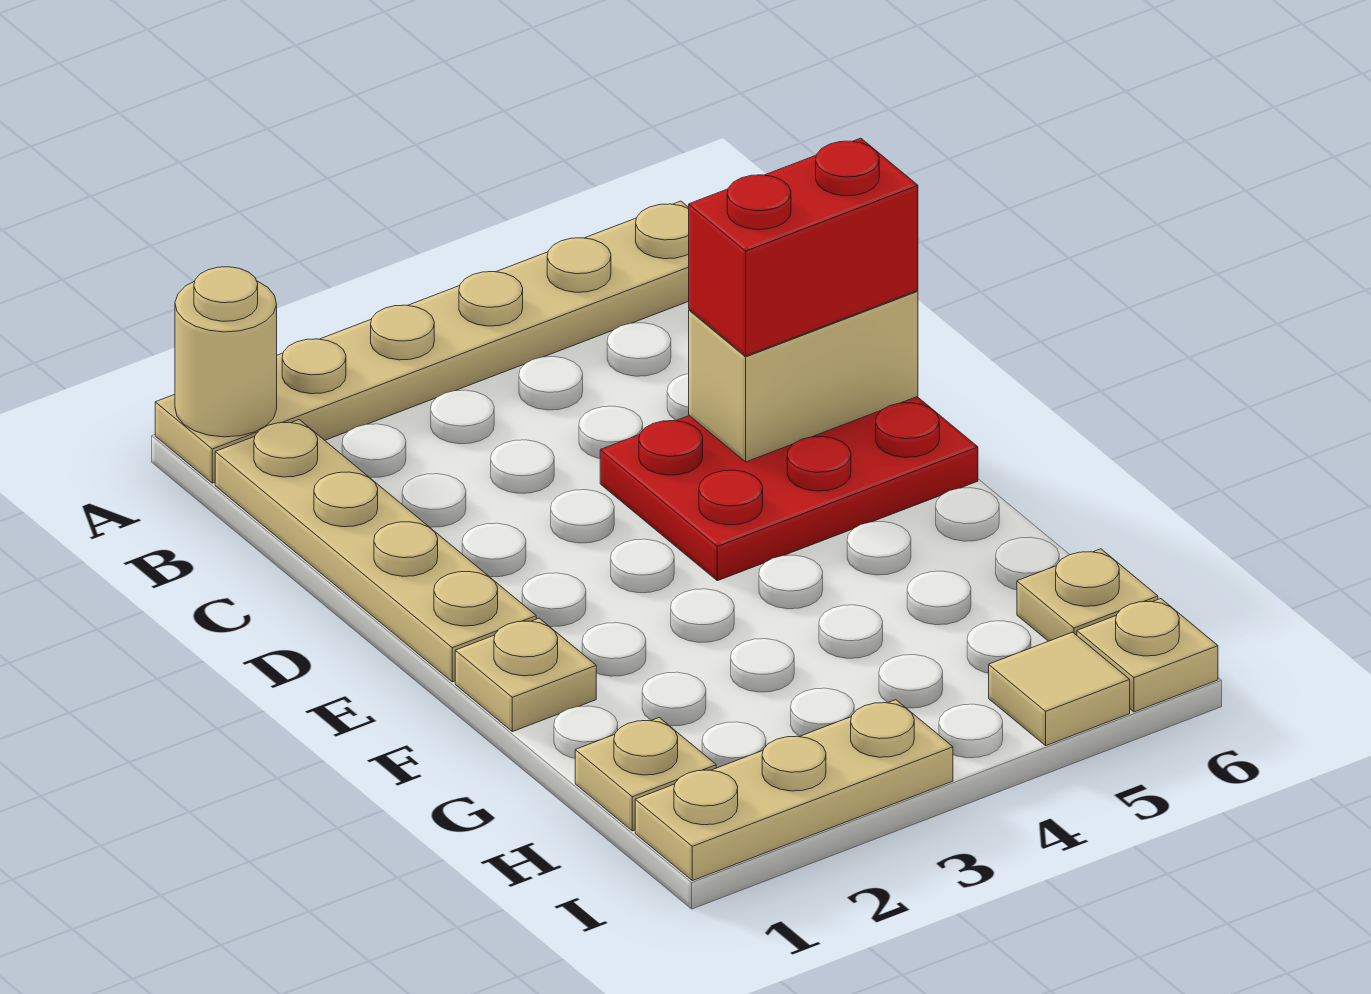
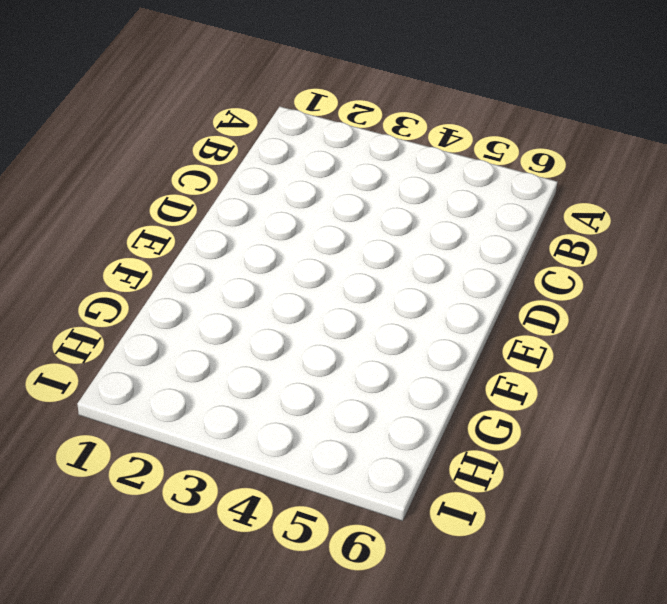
none -> tan 1x6 plate [155,201,689,483]
none -> tan 1x4 plate [215,420,536,682]
none -> red 2x3 plate [600,397,978,581]

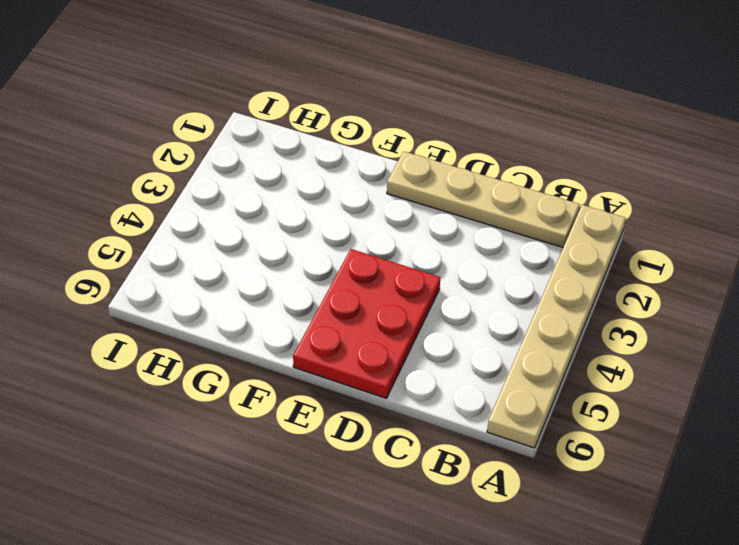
none -> tan 1x1 plate [455,618,596,732]
none -> tan 1x1 plate [575,718,716,831]
none -> tan 1x1 plate [1017,549,1158,641]

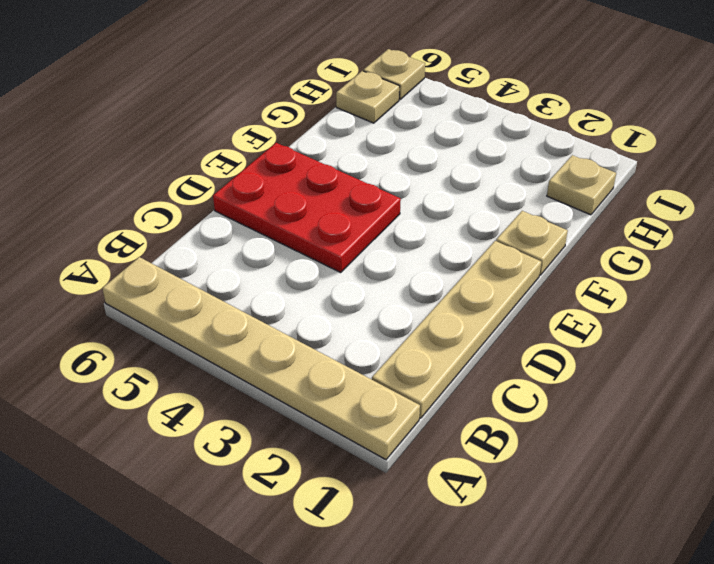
none -> tan 1x3 plate [635,700,953,881]
none -> tan 1x1 tile [989,632,1130,745]
none -> tan 1x1 round brick [175,267,277,437]

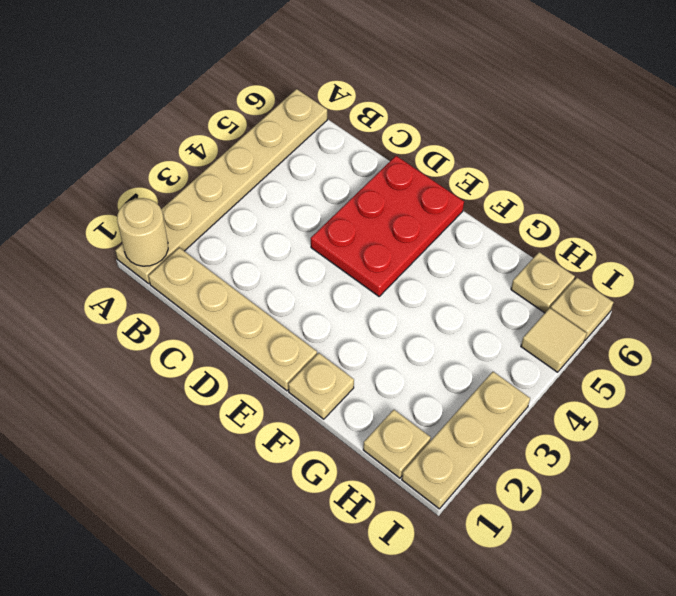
none -> tan 1x2 brick [689,291,918,462]
none -> red 1x2 brick [689,138,918,356]

